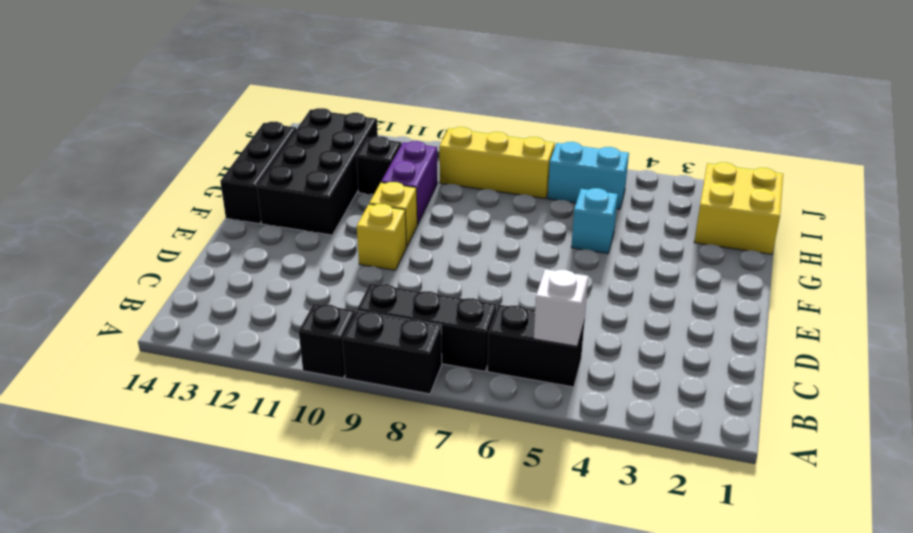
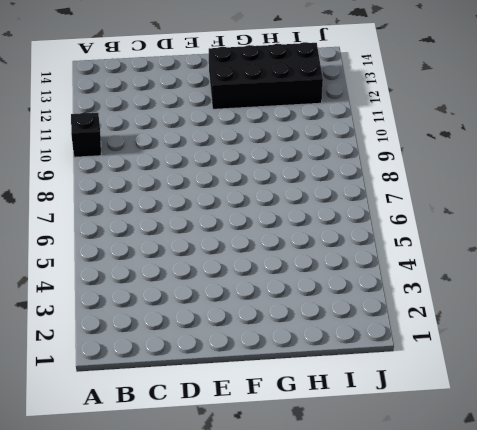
none -> black 1x2 brick [342,311,442,394]
none -> black 1x2 brick [488,305,585,387]
none -> black 1x3 brick [357,284,496,371]

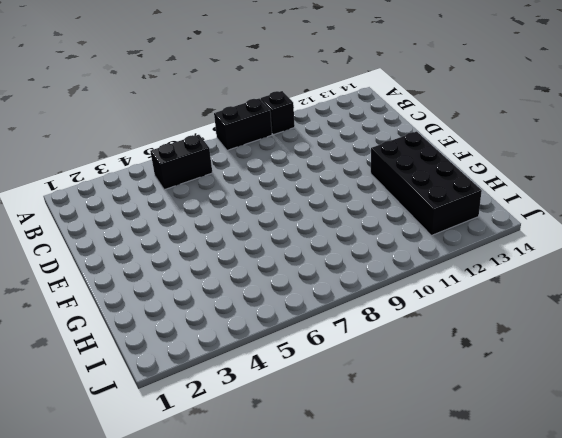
none -> black 1x3 brick [357,284,496,371]
none -> yellow 1x1 brick [357,204,406,270]
none -> yellow 1x1 brick [369,182,417,247]

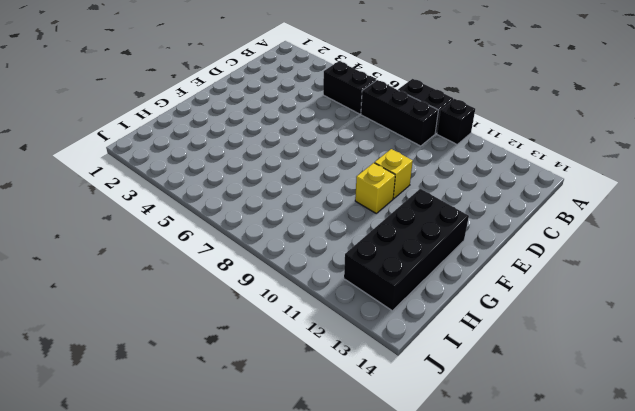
none -> black 1x3 brick [220,122,296,224]
none -> cyan 1x1 brick [571,188,618,254]
none -> purple 1x2 brick [381,141,438,224]

